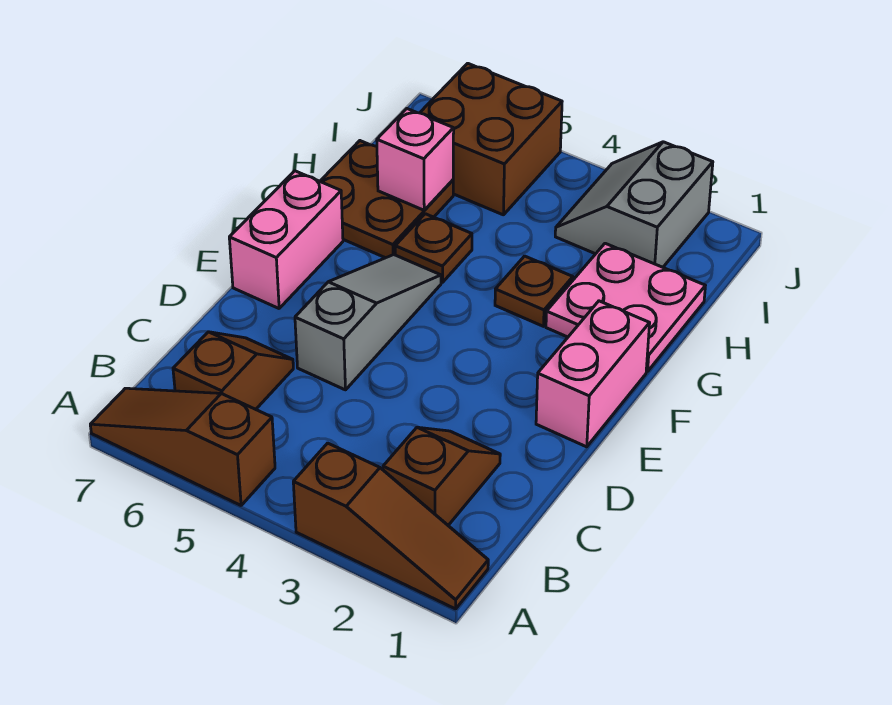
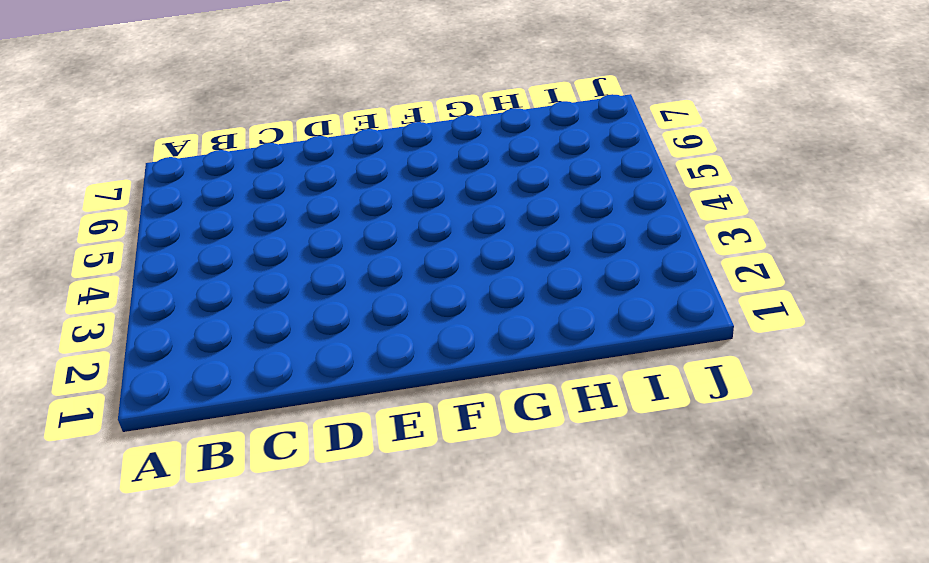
none -> brown 1x3 slope [293,443,488,609]
none -> brown 1x3 slope [90,388,275,505]
none -> brown 1x2 slope [383,427,500,525]

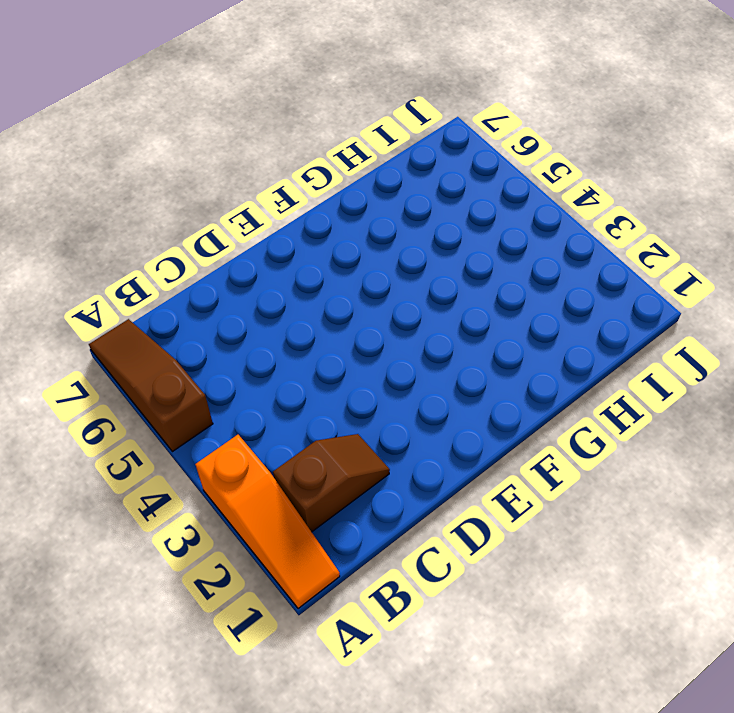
orange 1x3 slope [195,435,340,609] -> brown 1x3 slope [293,443,488,609]
none -> brown 1x2 slope [173,332,293,409]
none -> grey 1x3 slope [295,255,441,390]
none -> pink 1x2 brick [536,301,650,447]

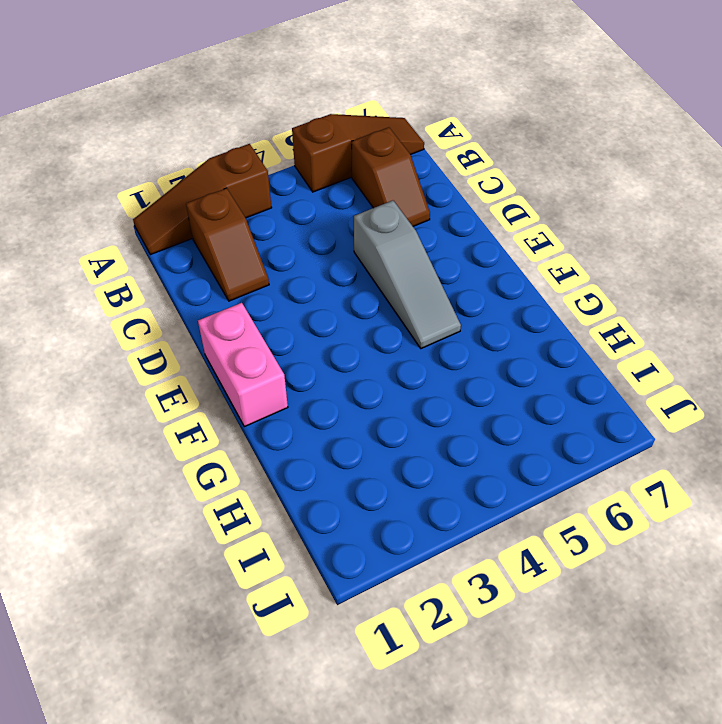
none -> pink 1x2 brick [229,171,343,308]
none -> pink 2x2 plate [546,243,705,372]
none -> brown 1x1 plate [495,256,573,326]

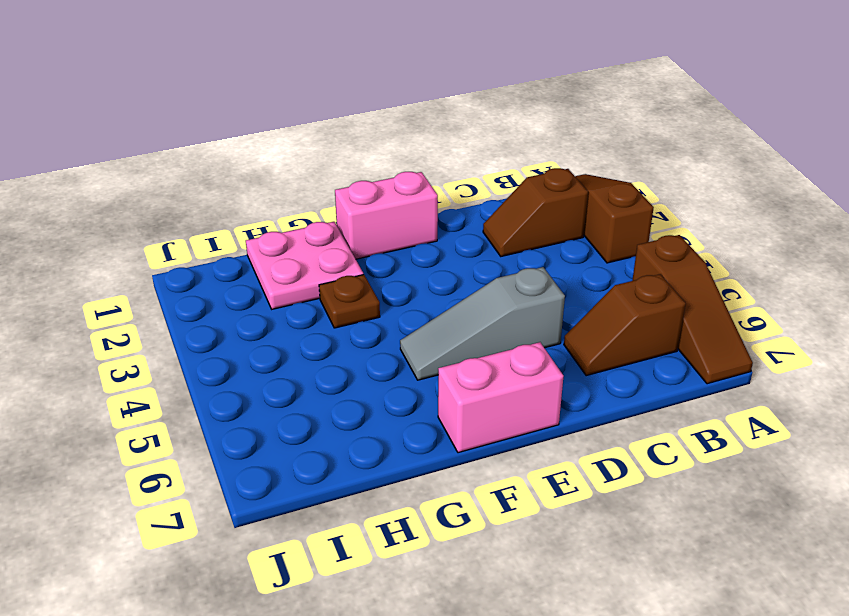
none -> brown 1x1 plate [395,214,472,282]
none -> brown 2x2 plate [320,141,453,258]
none -> grey 2x2 slope [555,142,713,267]

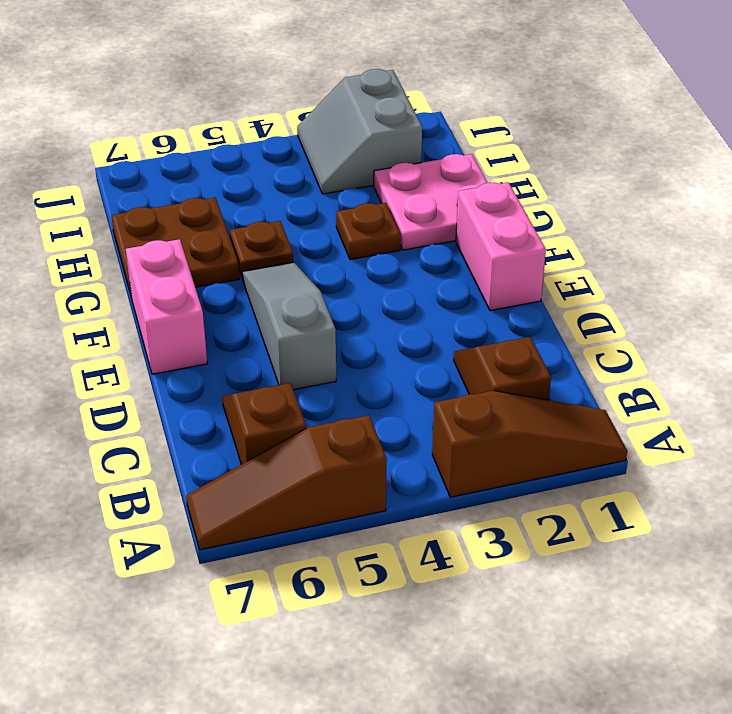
none -> brown 2x2 brick [420,63,562,215]
none -> pink 1x1 brick [377,109,454,210]

